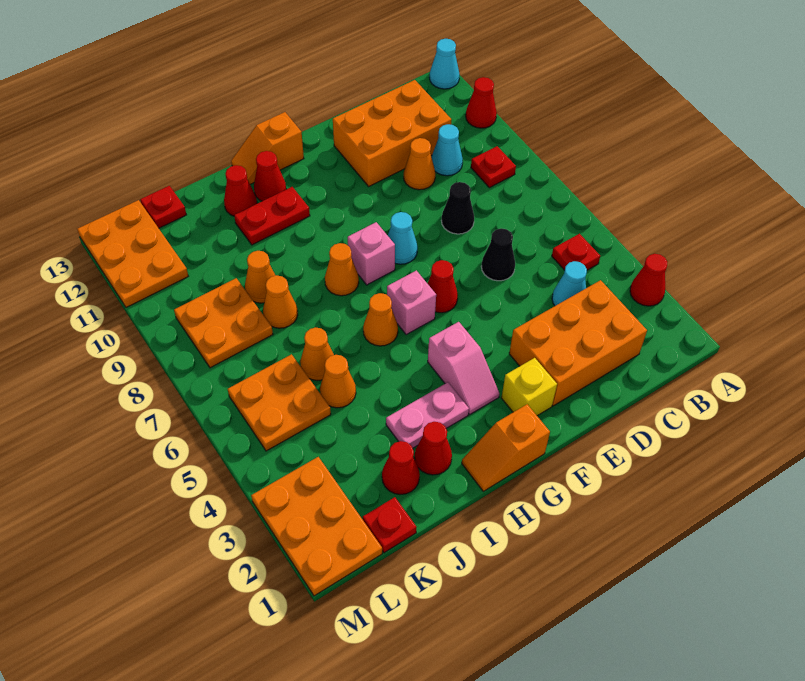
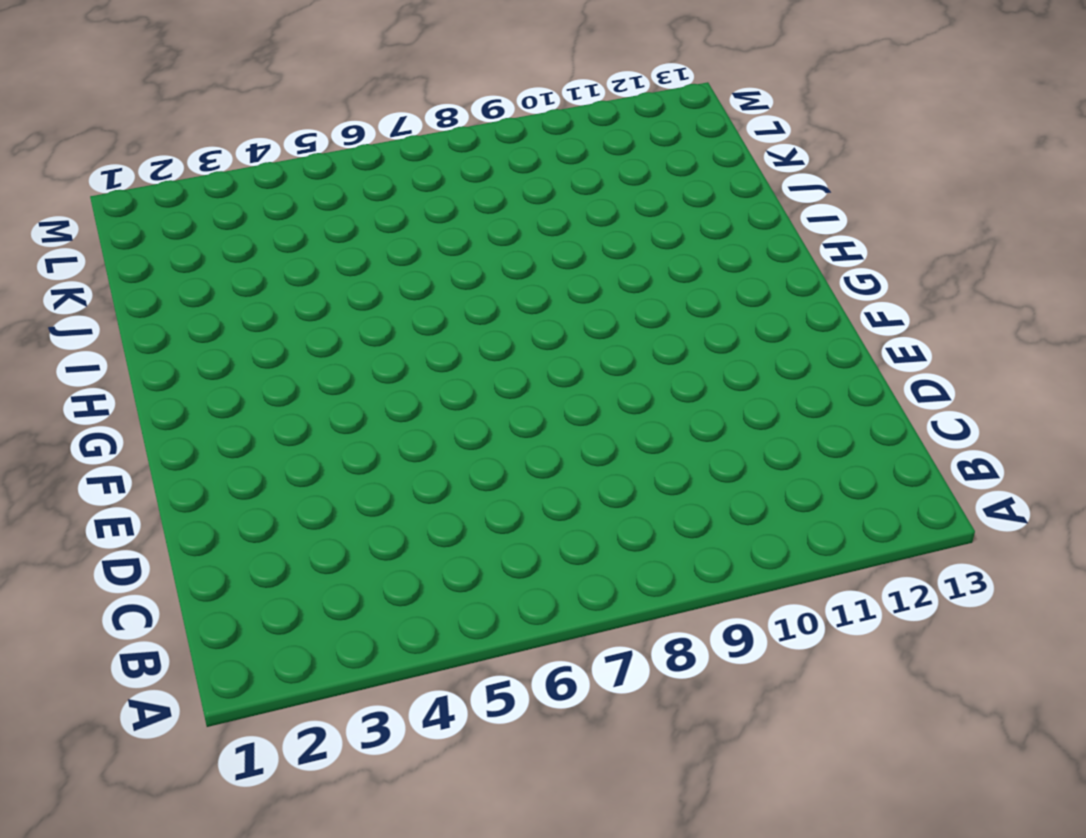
none -> red 1x1 cone [630,254,667,306]
none -> red 1x1 cone [466,77,497,128]
none -> cyan 1x1 cone [430,39,460,89]
none -> red 1x1 plate [552,234,600,270]

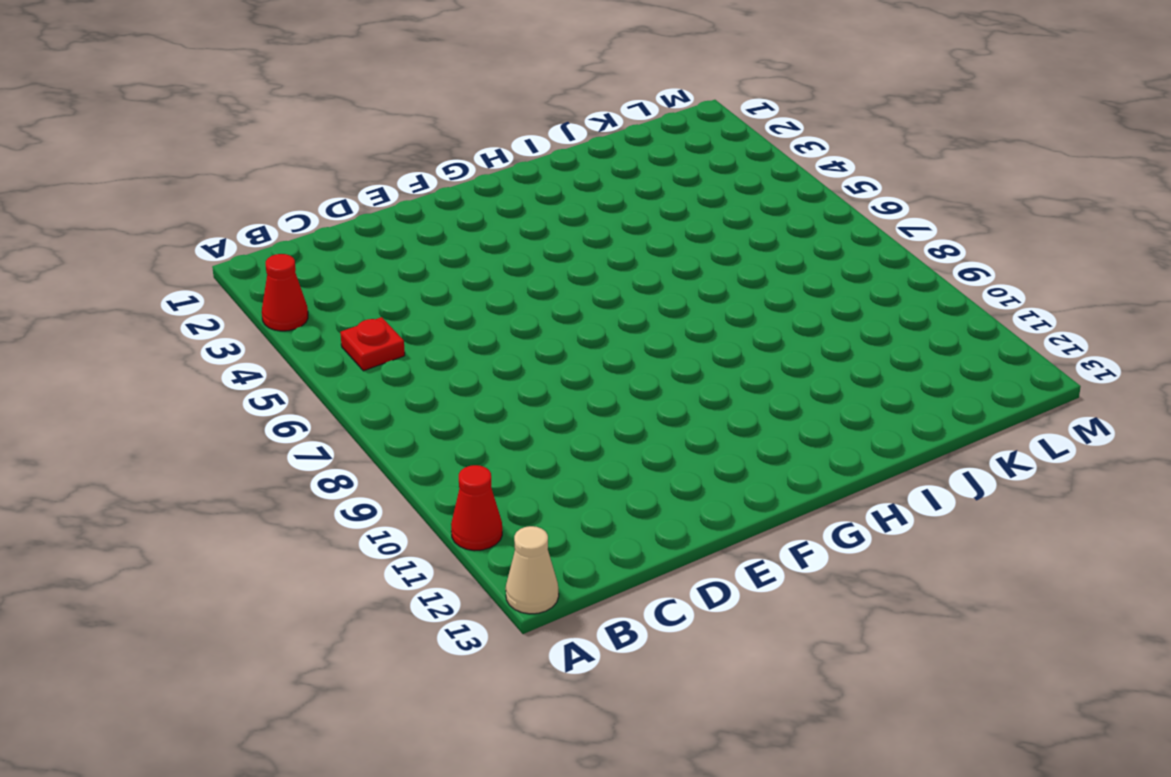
tan 1x1 cone [506,526,559,614] -> cyan 1x1 cone [430,39,460,89]
none -> red 1x1 plate [471,146,516,188]
none -> orange 2x3 brick [509,280,647,406]
none -> cyan 1x1 cone [552,261,587,306]
none -> cyan 1x1 cone [432,124,463,176]

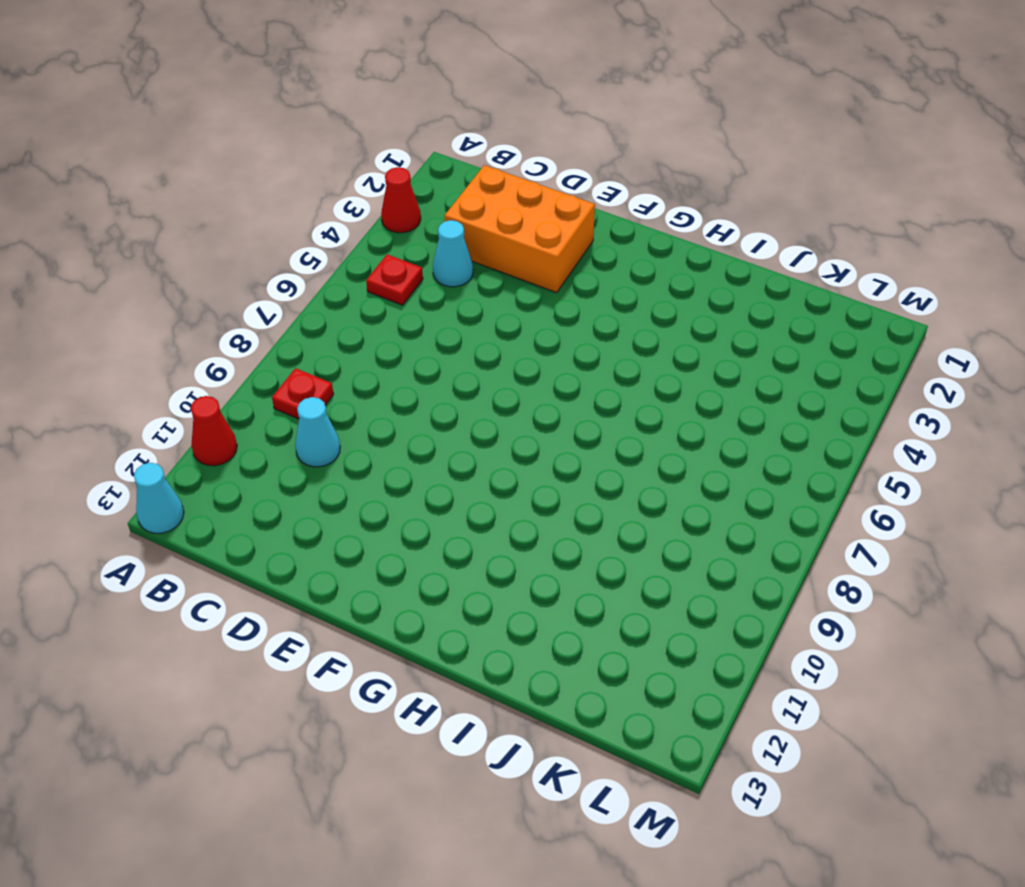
none -> orange 2x3 brick [333,80,451,186]
none -> black 1x1 cone [481,228,515,281]
none -> black 1x1 cone [442,182,474,234]
none -> orange 1x1 cone [404,138,435,190]

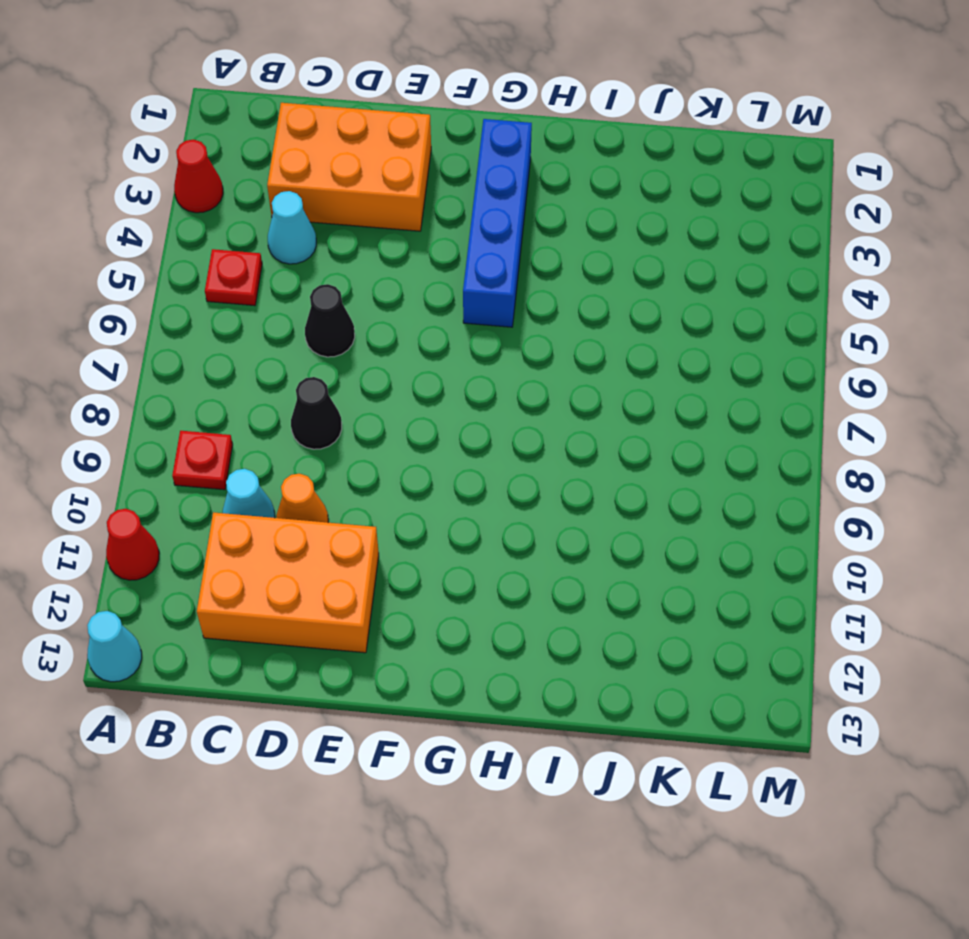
blue 1x4 brick [463,119,532,327] -> pink 1x2 slope [428,322,499,414]
none -> yellow 1x1 brick [501,358,557,416]
none -> red 1x1 cone [427,260,458,313]
none -> cyan 1x1 cone [388,212,418,264]
none -> orange 1x2 slope [462,404,550,491]

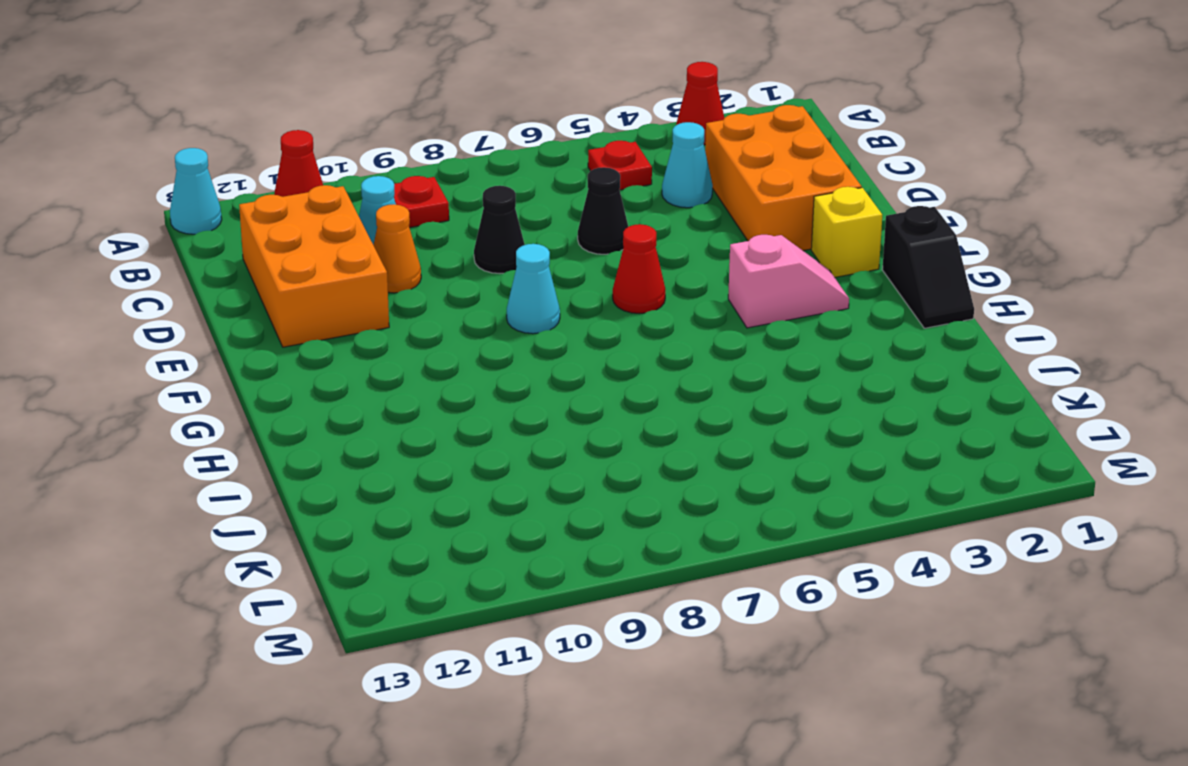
black 1x2 slope [882,206,974,328] -> orange 1x2 slope [462,404,550,491]
none -> pink 1x1 brick [387,270,436,335]
none -> pink 1x1 brick [348,222,395,285]
none -> orange 1x2 slope [231,112,304,184]
none -> pink 1x2 plate [386,382,469,448]

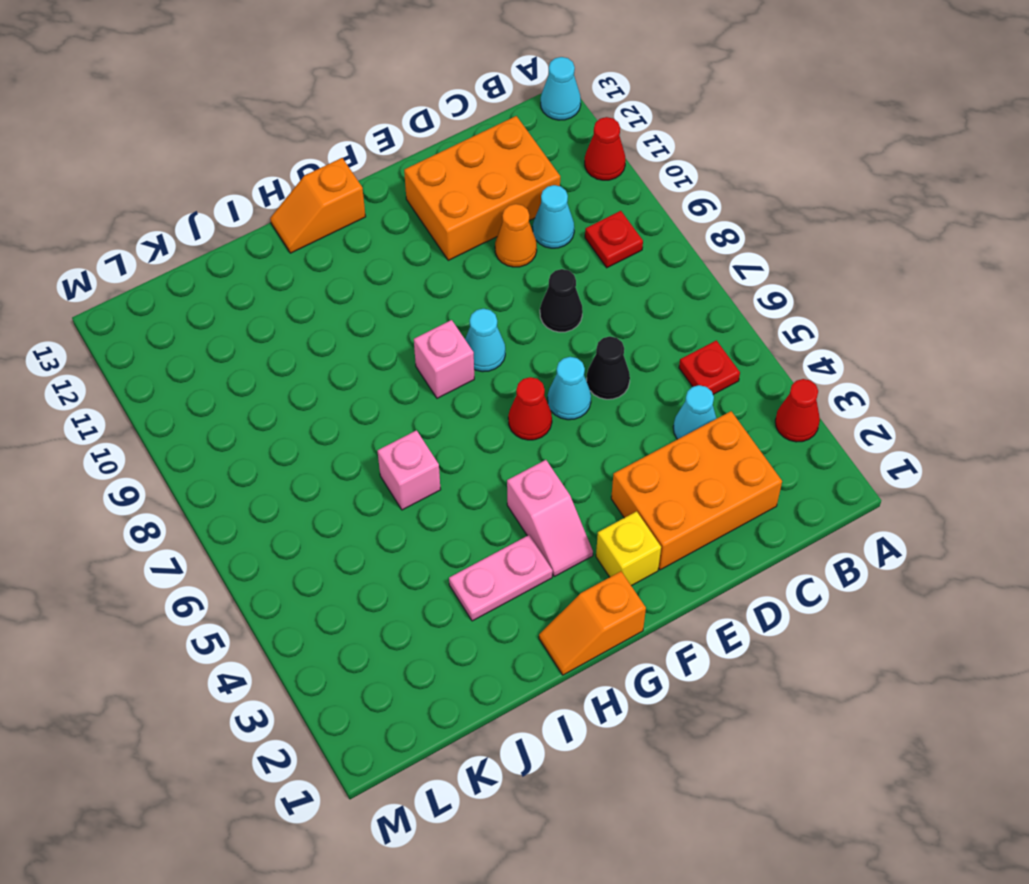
cyan 1x1 cone [548,357,591,420] -> none
pink 1x1 brick [377,430,441,510] -> pink 1x1 brick moved to [387,270,436,335]
none -> orange 1x1 cone [363,293,398,346]
none -> orange 1x1 cone [325,243,359,296]
none -> red 1x2 plate [234,187,310,245]
none -> red 1x1 cone [254,151,286,201]

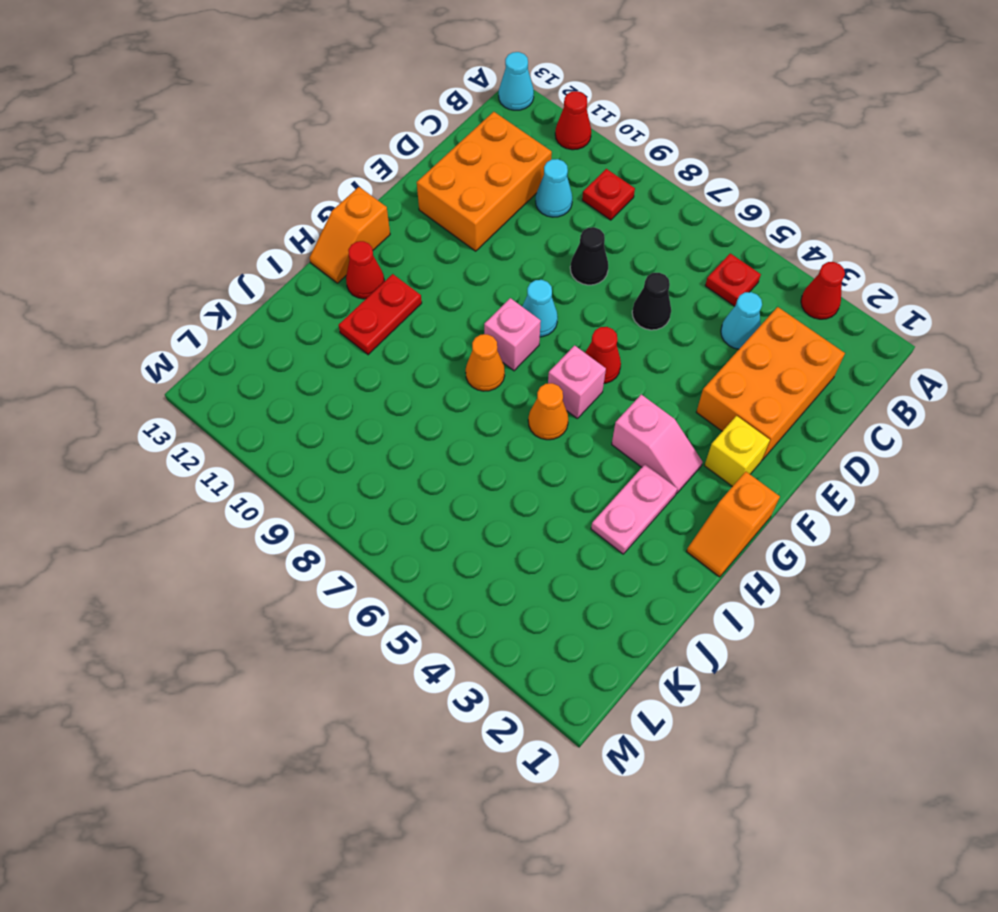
none -> orange 1x1 cone [404,138,435,190]
none -> red 1x1 cone [415,422,452,475]
none -> red 1x1 cone [224,165,257,216]
none -> red 1x1 cone [382,441,420,494]

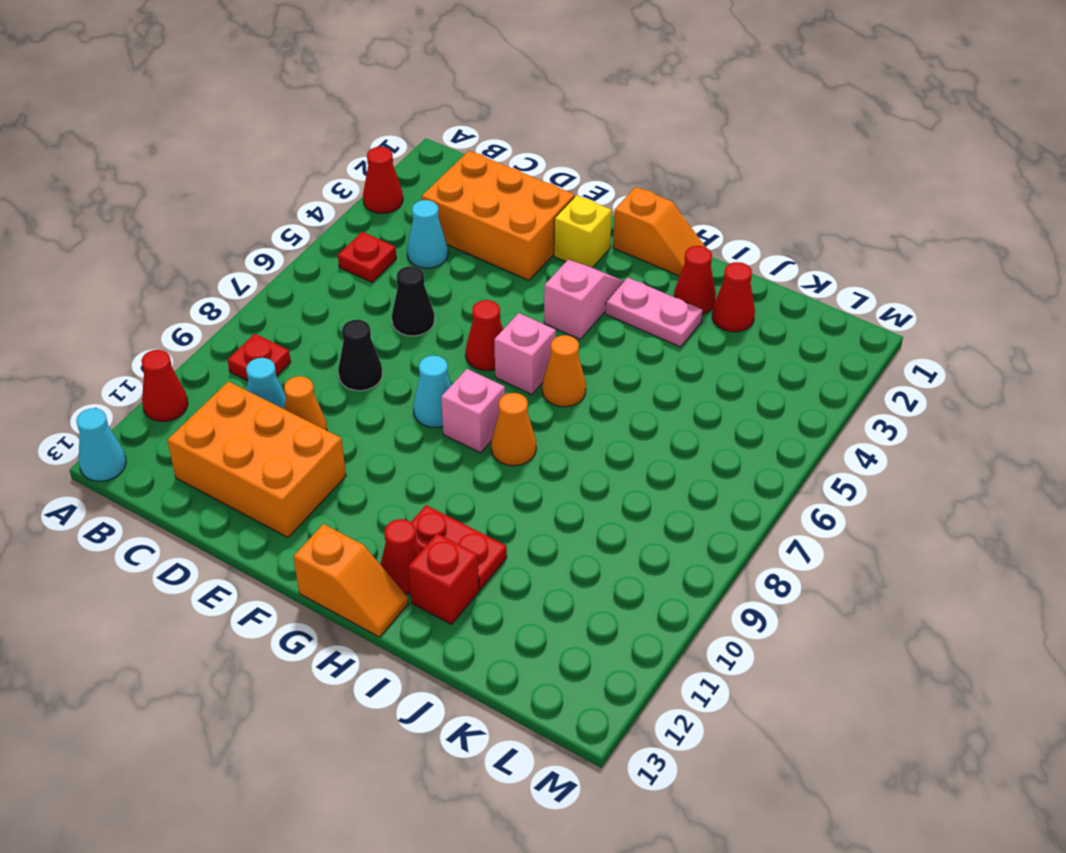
red 1x1 brick [409,534,479,624] -> red 1x1 cone [224,165,257,216]
none -> orange 1x1 cone [320,355,356,408]
none -> orange 1x1 cone [300,327,334,381]
none -> orange 1x1 cone [263,275,298,328]
none -> orange 1x1 cone [245,251,276,303]

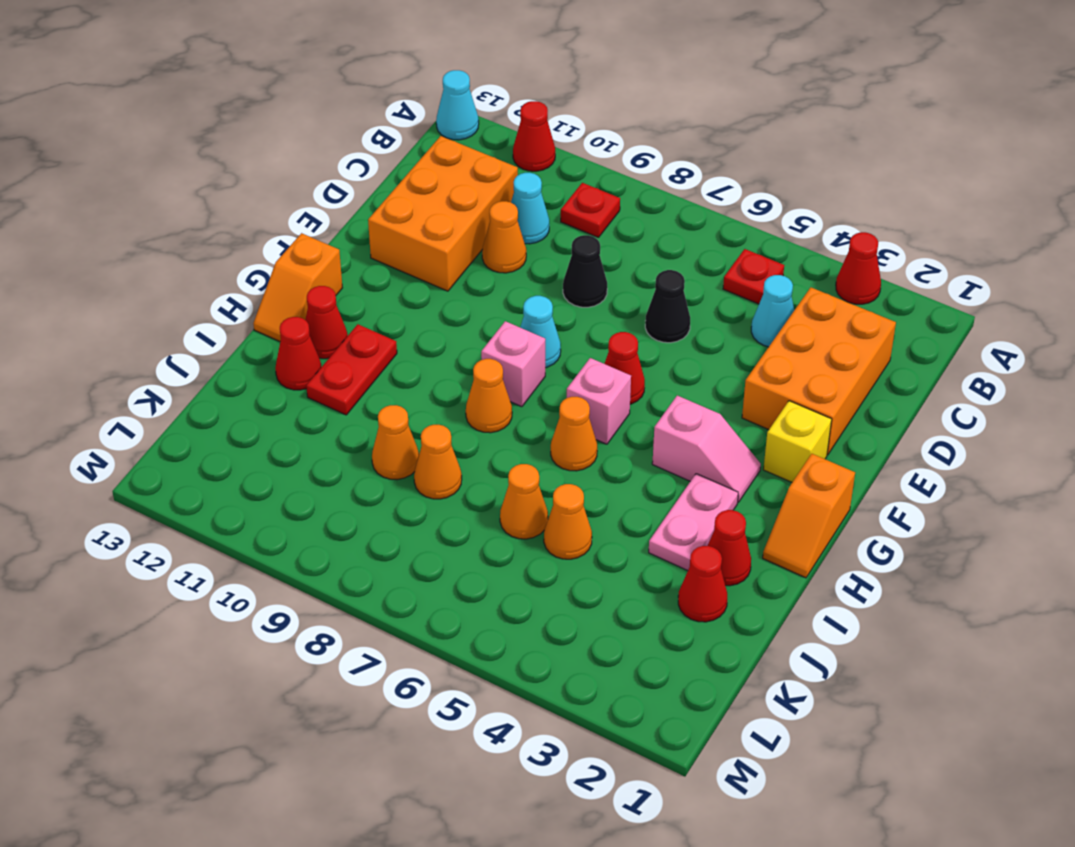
none -> red 1x1 plate [363,497,416,553]
none -> orange 2x2 plate [228,354,331,451]
none -> orange 2x2 plate [174,278,273,368]
none -> red 1x1 plate [140,186,186,228]

